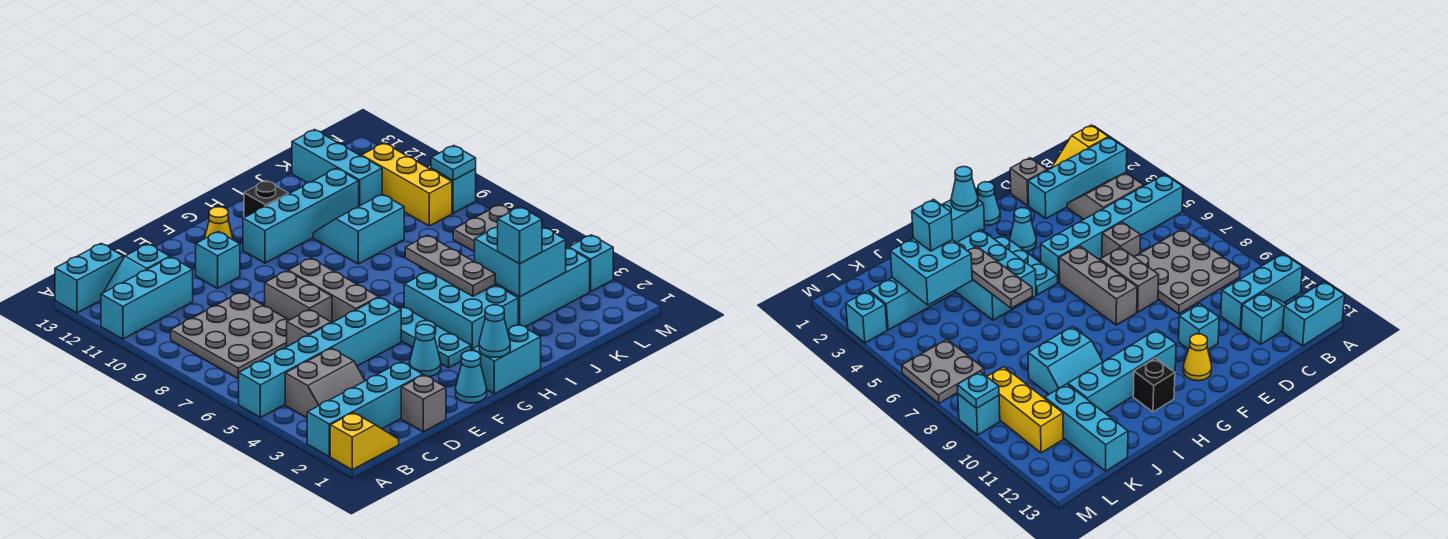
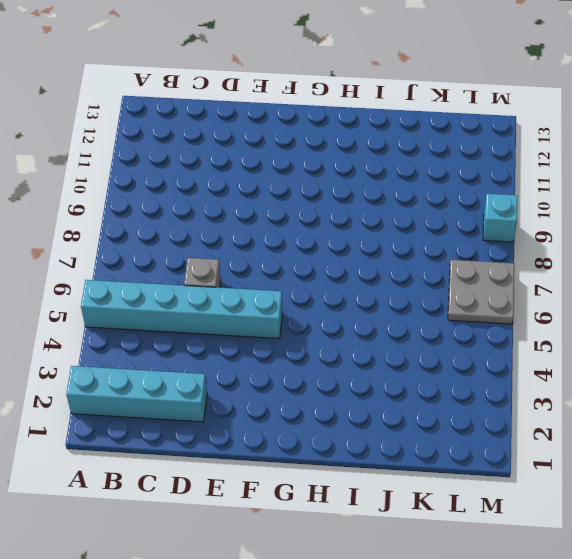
none -> yellow 1x2 slope [330,413,399,470]
none -> cyan 1x3 brick [101,257,193,339]
none -> cyan 1x2 brick [55,243,123,313]
none -> grey 2x2 slope [285,348,365,418]

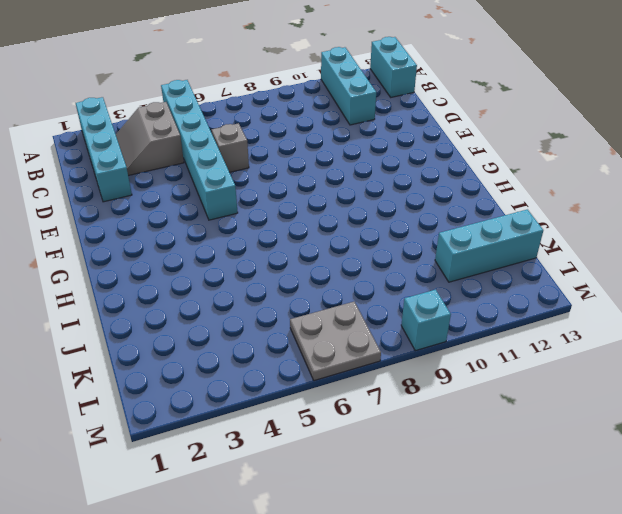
none -> yellow 1x2 slope [330,413,399,470]
none -> grey 3x3 plate [171,292,289,378]
none -> cyan 1x2 slope [103,244,170,293]
none -> grey 1x1 brick [401,375,446,432]

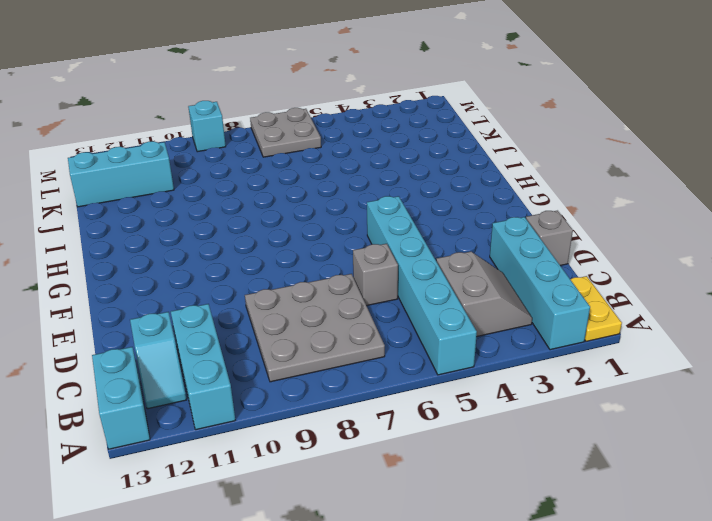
yellow 1x2 plate [570,276,622,341] -> yellow 1x2 slope [330,413,399,470]
none -> grey 1x2 brick [265,271,332,323]
none -> cyan 1x1 brick [196,232,240,288]
none -> cyan 1x1 cone [456,350,487,403]
none -> cyan 1x1 cone [410,324,441,377]

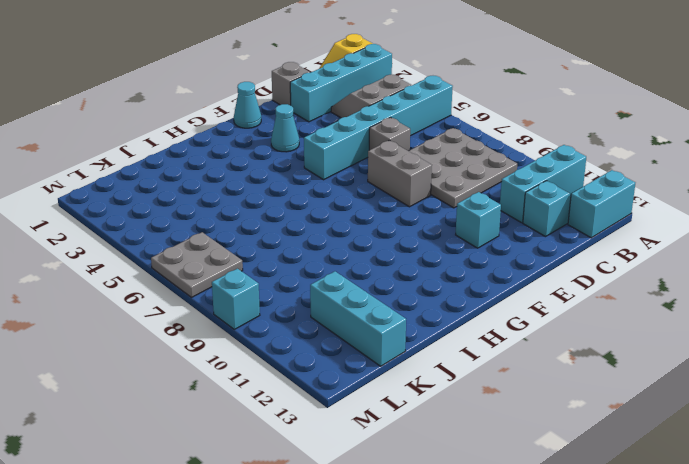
none -> grey 1x3 brick [288,258,379,322]
none -> yellow 1x1 cone [205,207,233,240]
none -> cyan 1x2 brick [473,324,541,394]
none -> cyan 1x3 plate [399,307,471,368]

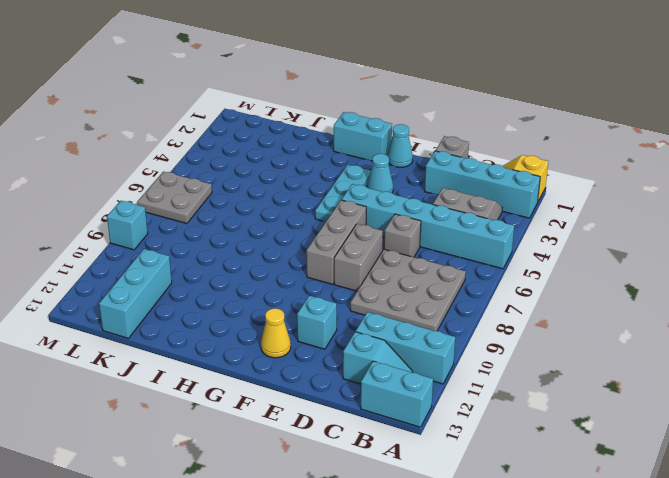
none -> cyan 1x4 brick [243,168,359,263]
none -> cyan 2x3 brick [404,271,518,351]
none -> black 1x1 brick [244,181,288,218]
none -> cyan 2x2 slope [313,194,404,264]

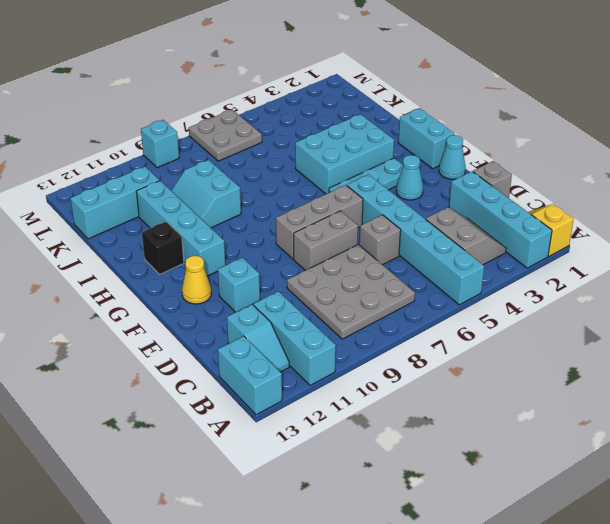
none -> cyan 1x3 brick [498,248,590,327]
none -> yellow 1x3 brick [362,143,452,226]
none -> cyan 1x1 brick [569,235,613,292]
none -> cyan 1x1 cone [479,305,510,357]

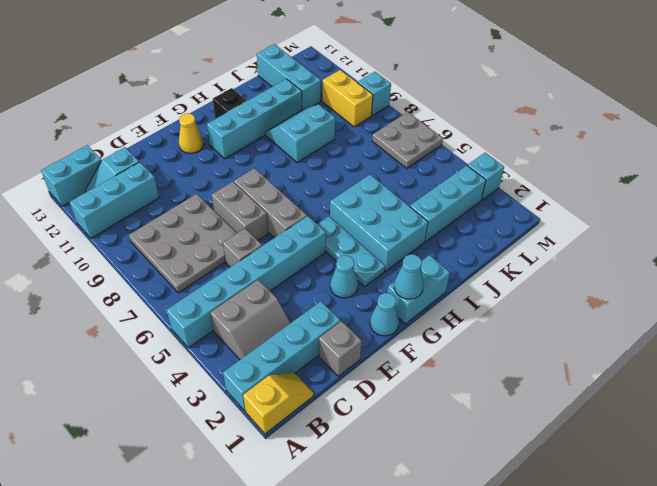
yellow 1x2 brick [322,70,373,127] -> yellow 1x3 brick [362,143,452,226]
none -> cyan 1x1 brick [196,232,240,288]
none -> grey 1x3 plate [405,235,495,296]
none -> cyan 2x2 brick [475,226,566,297]
none -> cyan 1x1 plate [431,146,476,180]

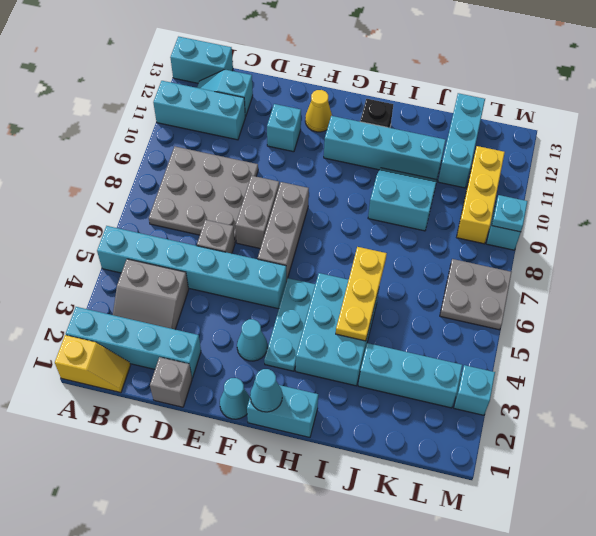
yellow 1x3 plate [336,247,387,341] -> grey 1x3 plate [405,235,495,296]
none -> cyan 2x2 brick [475,226,566,297]
none -> cyan 1x1 brick [498,207,542,264]

